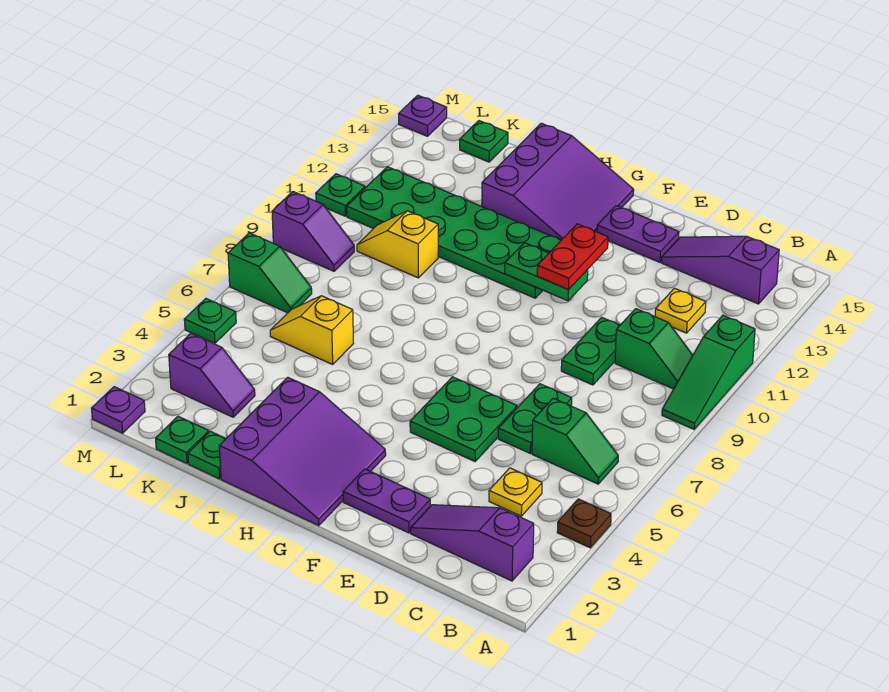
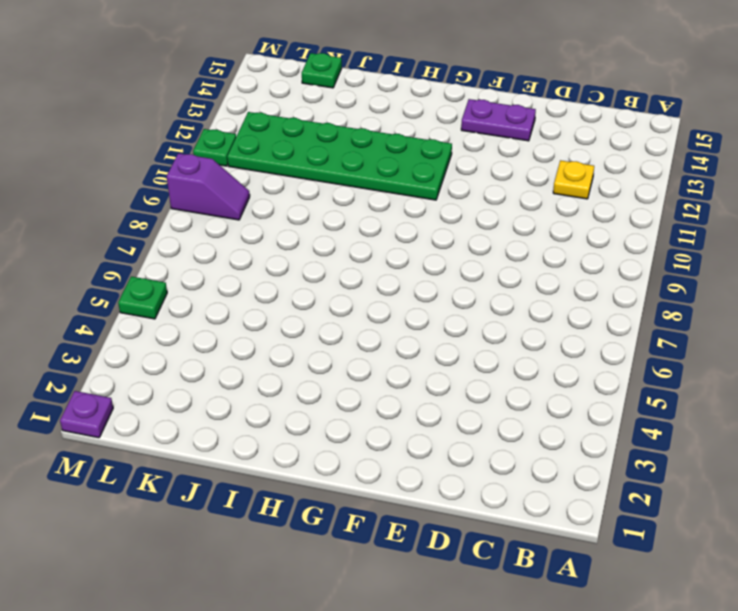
none -> brown 1x1 plate [557,499,611,548]
none -> green 1x3 slope [662,315,755,429]
none -> purple 1x3 slope [411,505,534,581]
none -> green 1x2 slope [532,398,618,484]

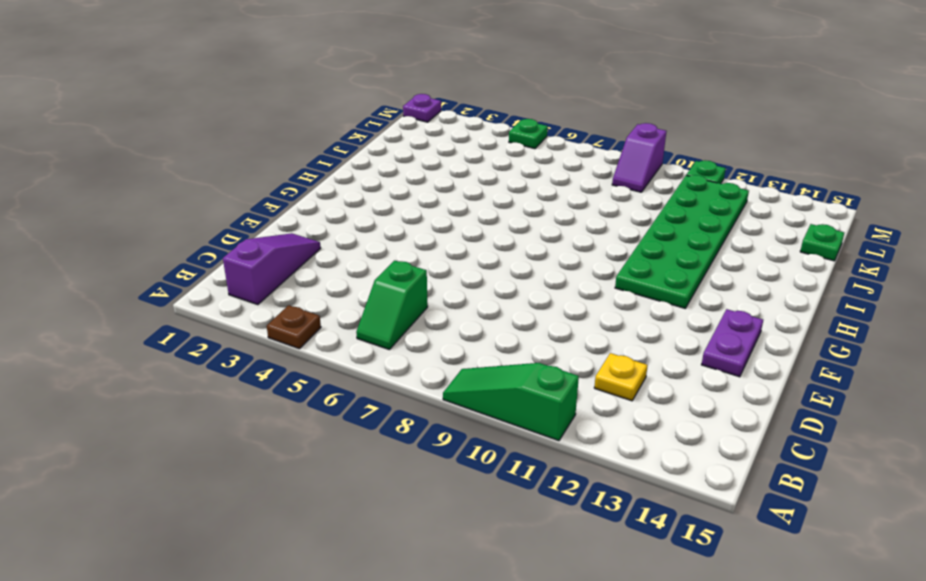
none -> green 1x2 slope [615,309,693,389]
none -> purple 1x3 slope [662,236,779,304]
none -> yellow 1x1 plate [489,468,542,516]
none -> green 1x2 plate [498,384,572,453]

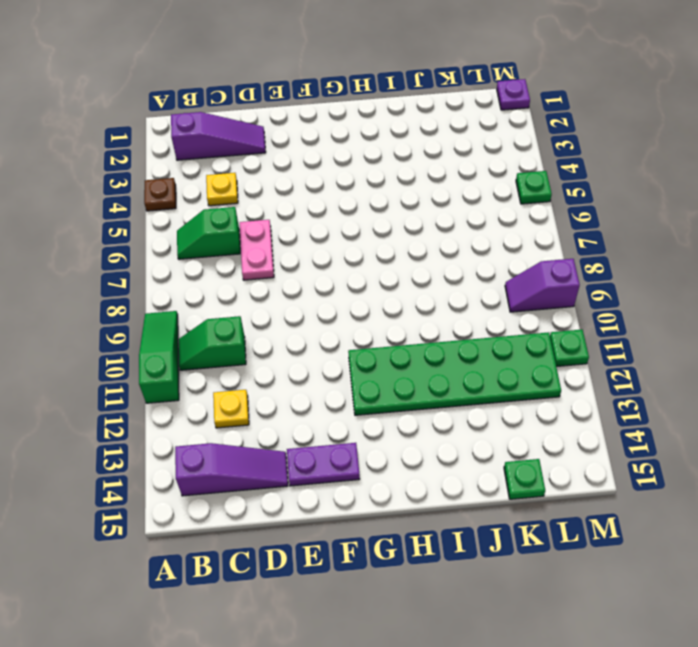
pink 1x2 plate [240,220,274,280] -> green 1x2 plate [498,384,572,453]
none -> green 1x2 plate [561,317,620,385]
none -> purple 1x2 plate [343,469,430,533]
none -> green 2x2 plate [410,377,517,461]
none -> purple 3x3 slope [219,377,386,526]

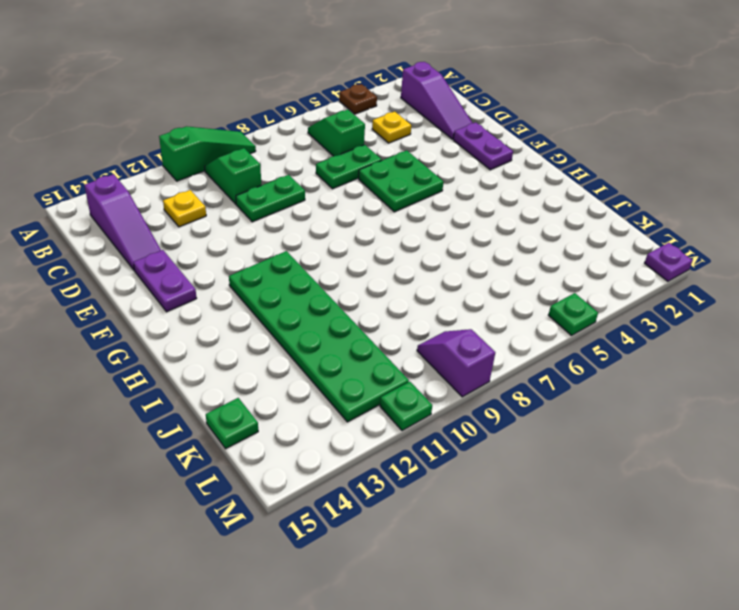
none -> purple 3x3 slope [219,377,386,526]
none -> purple 3x3 slope [482,123,634,240]
none -> green 1x1 plate [188,431,226,479]
none -> yellow 1x2 slope [270,296,353,364]

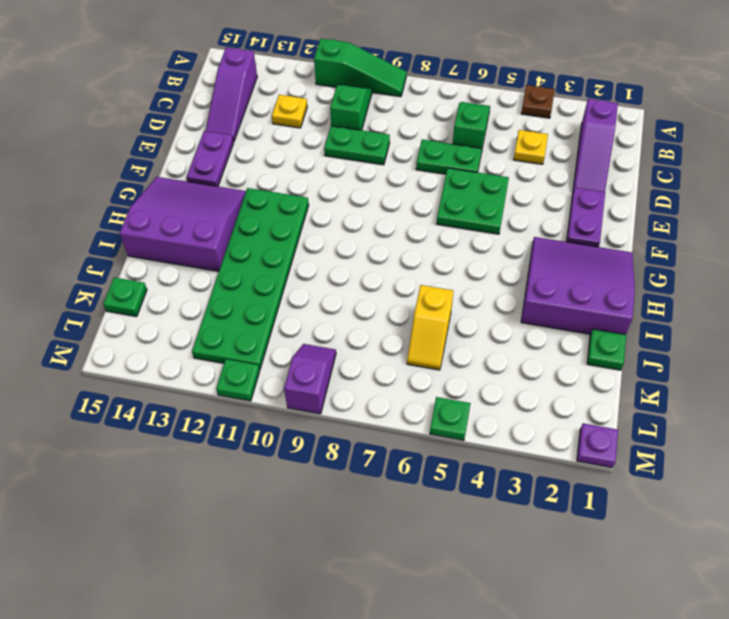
none -> yellow 1x2 slope [357,211,438,278]
none -> green 1x1 plate [156,416,209,463]
none -> purple 1x2 slope [169,333,255,417]
none -> green 1x2 slope [228,233,312,313]

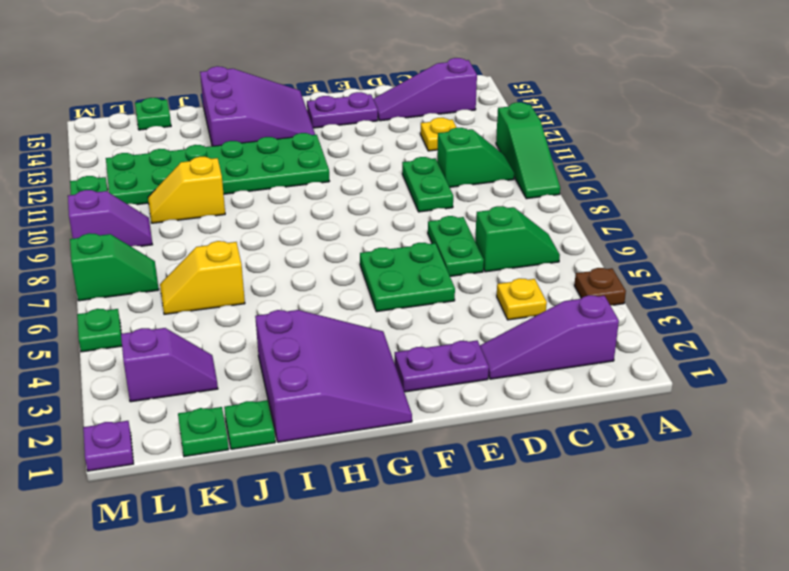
none -> purple 1x1 plate [399,95,447,136]
none -> green 1x2 plate [505,243,588,301]
none -> red 1x2 plate [537,224,608,289]

